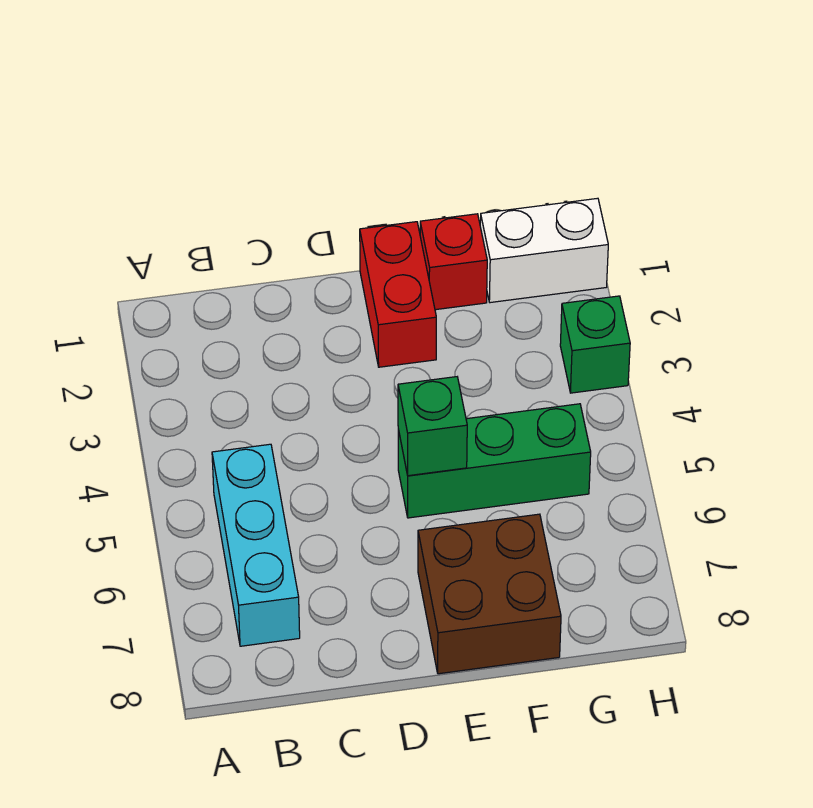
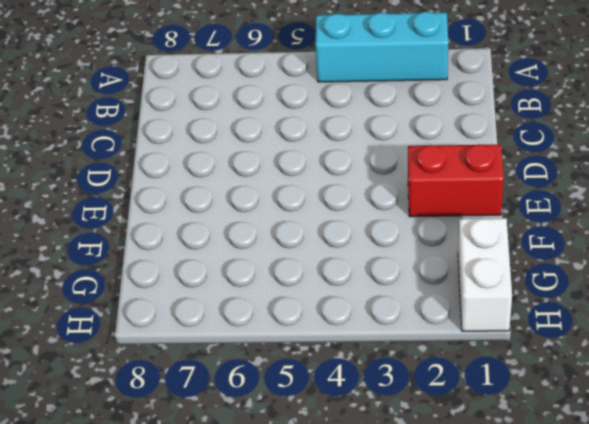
cyan 1x3 brick [316,12,448,82] -> cyan 1x3 brick moved to [212,444,300,646]
none -> green 1x3 brick [398,404,591,518]
none -> brown 2x2 brick [418,514,561,674]

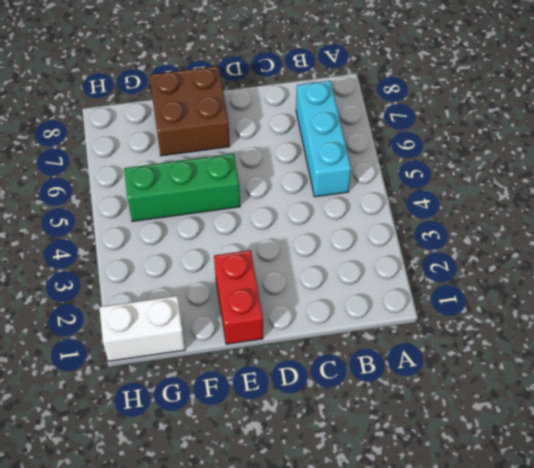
none -> red 1x1 brick [420,214,487,310]
none -> green 1x1 brick [560,296,630,393]

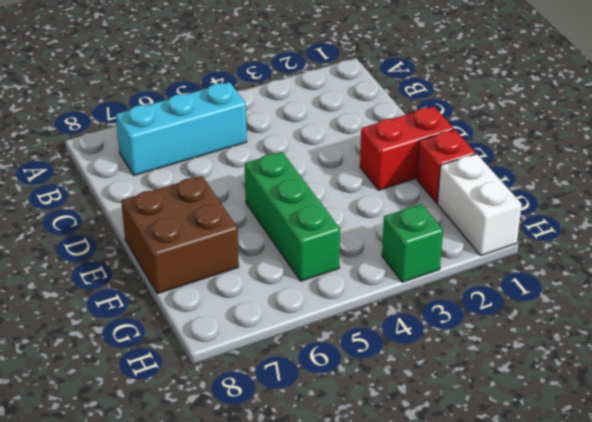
none -> green 1x1 brick [398,377,467,476]

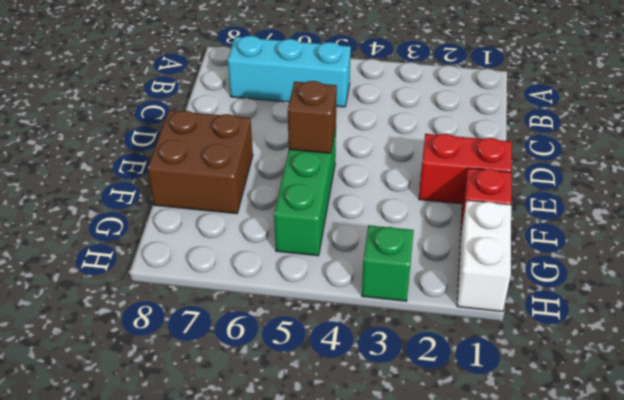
brown 1x1 brick [288,81,337,153] -> green 1x1 brick [398,377,467,476]

